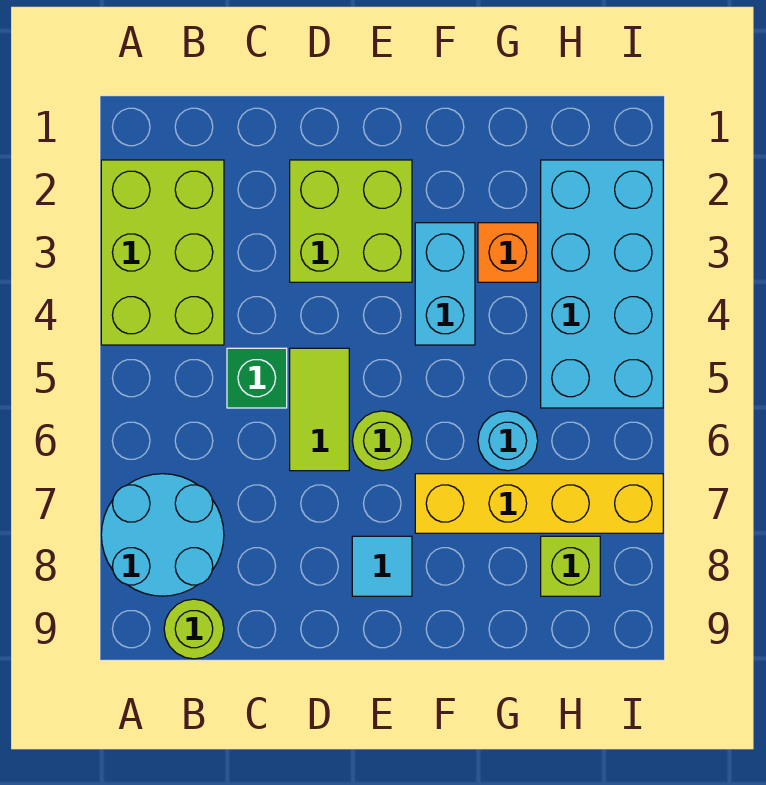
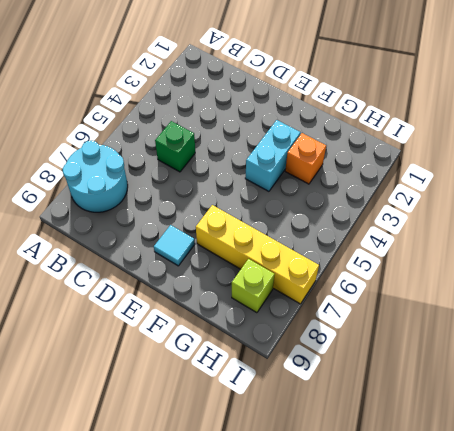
none -> lime 2x3 brick [101,160,224,345]
none -> lime 1x1 round brick [164,599,224,659]
none -> lime 2x2 brick [290,160,412,282]

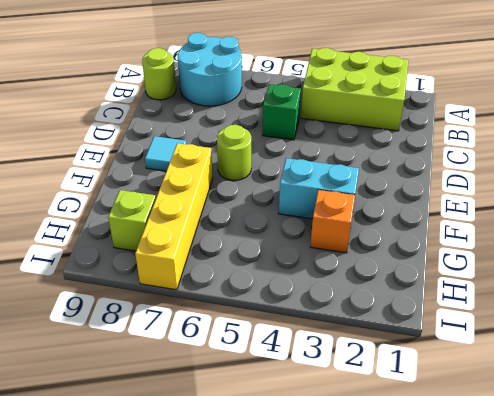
none -> lime 2x2 brick [290,160,412,282]
none -> lime 1x2 tile [290,348,349,471]
none -> cyan 1x1 round brick [478,411,538,471]

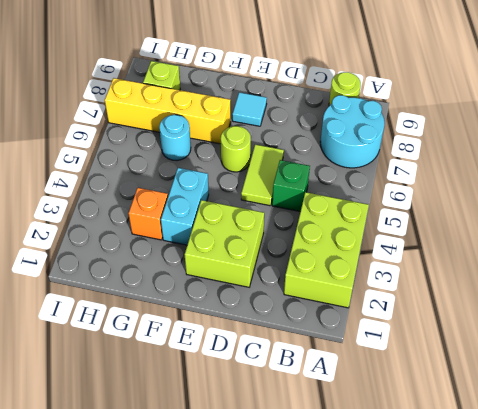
none -> cyan 2x4 brick [541,160,663,408]

